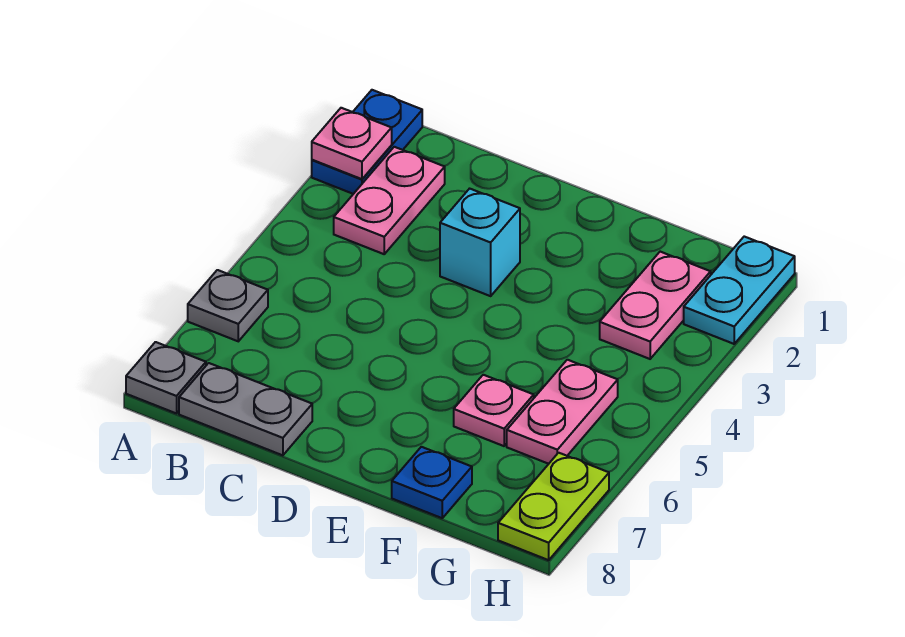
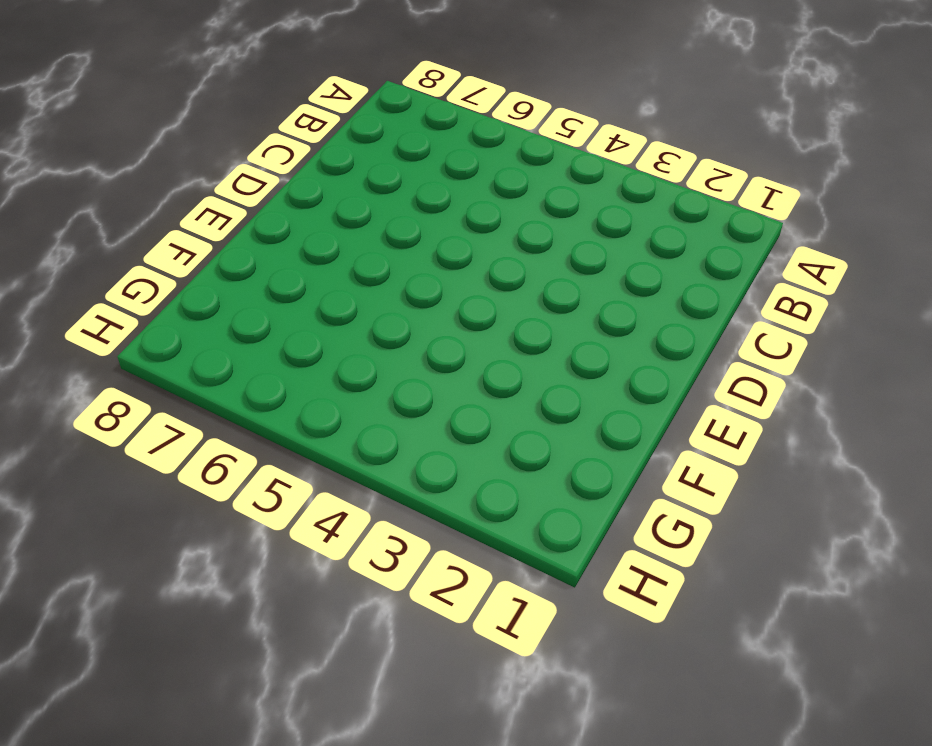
none -> blue 1x2 plate [312,90,422,194]
none -> grey 1x1 plate [188,270,268,341]
none -> grey 1x1 plate [126,342,206,413]

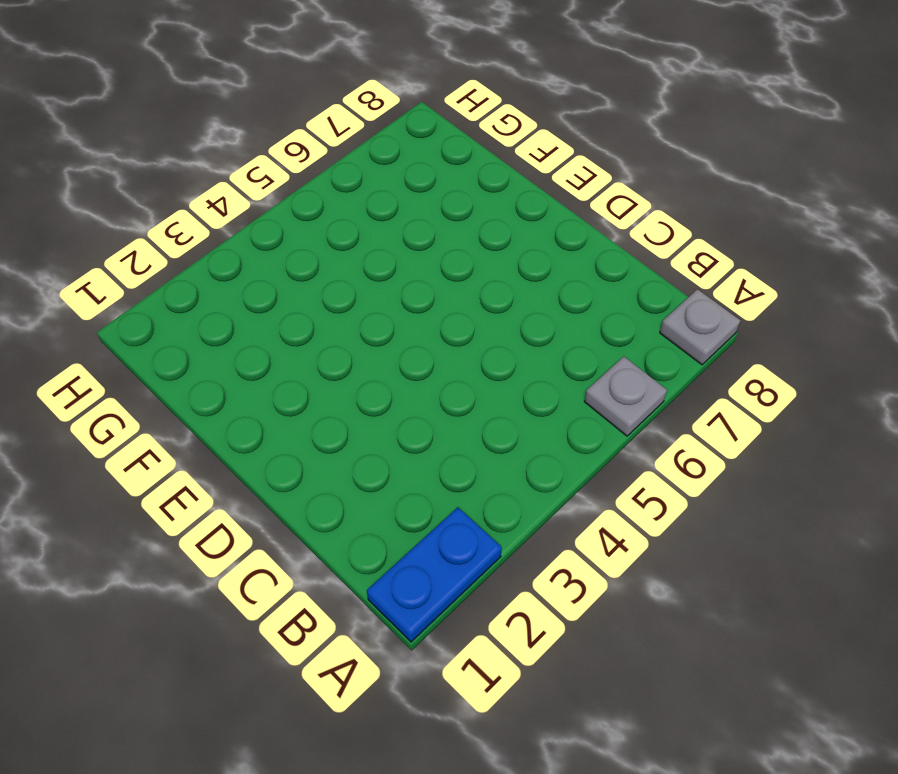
none -> pink 1x2 plate [334,147,445,254]
none -> grey 1x2 plate [179,363,312,455]
none -> cyan 1x1 brick [440,189,520,296]

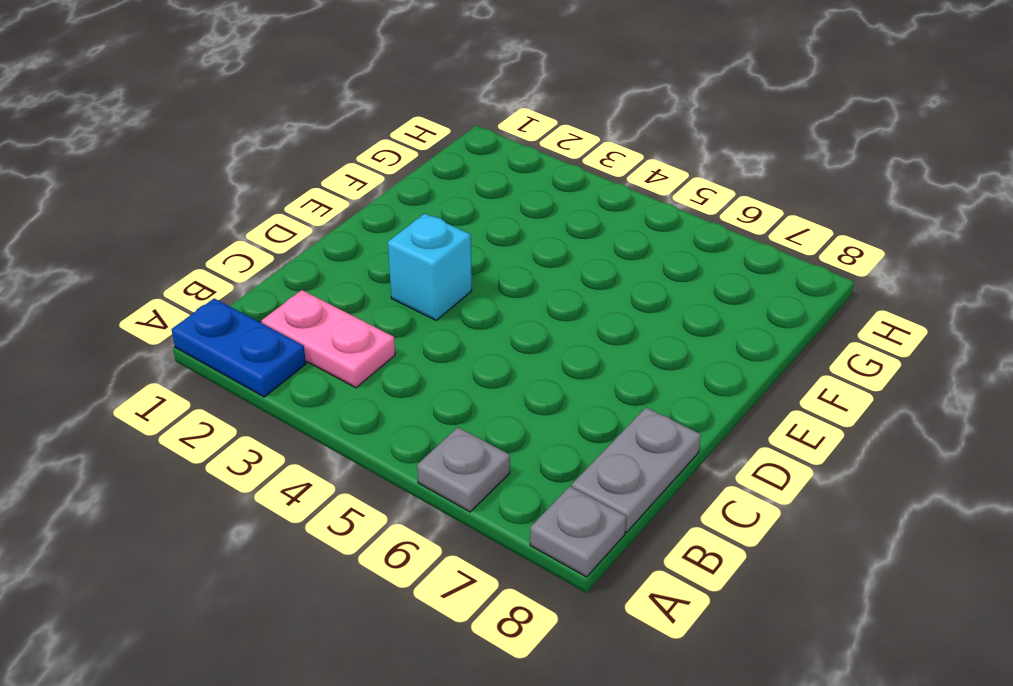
none -> pink 1x1 plate [454,375,534,446]
none -> blue 1x1 plate [392,447,472,518]
none -> pink 1x2 plate [600,252,711,359]

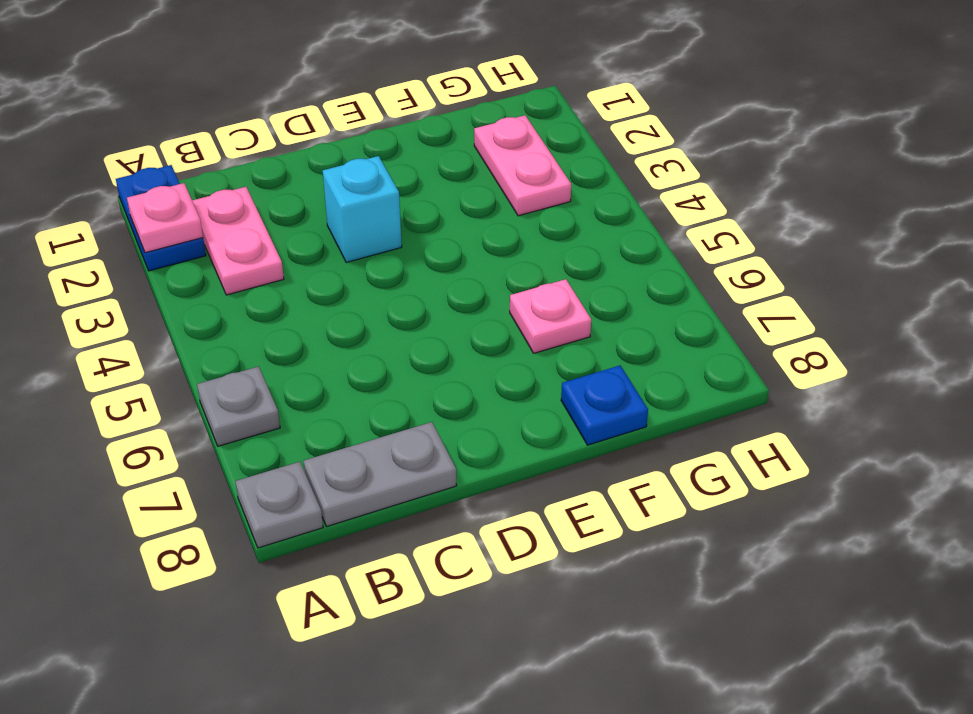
none -> pink 1x2 plate [507,360,618,464]
none -> cyan 1x2 plate [684,237,795,344]
none -> lime 1x2 plate [498,453,609,560]

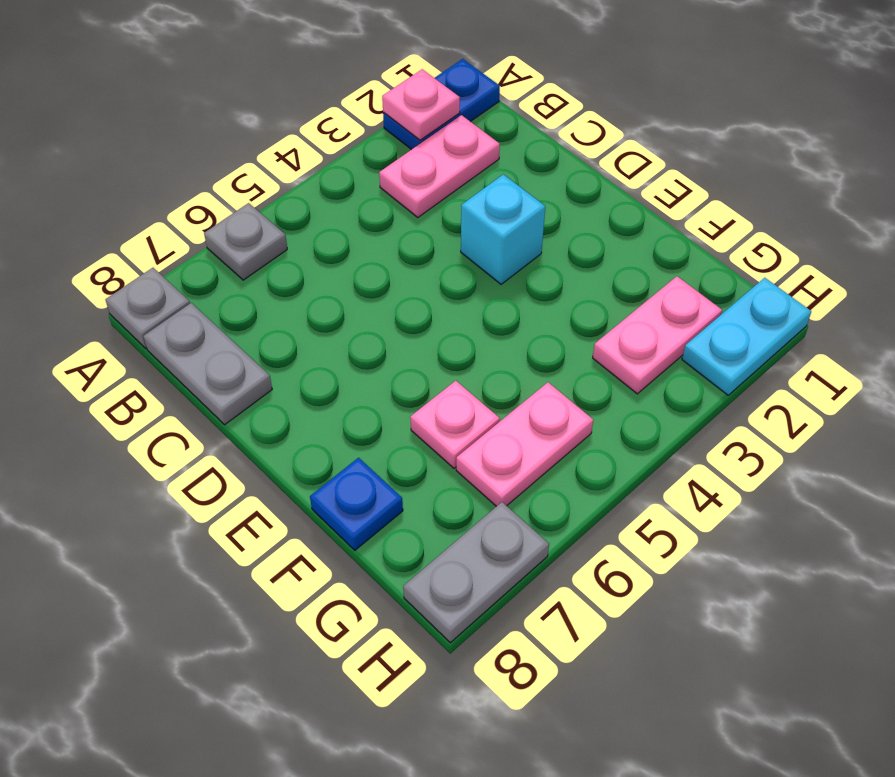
grey 1x2 plate [403,502,549,643] -> lime 1x2 plate [498,453,609,560]

